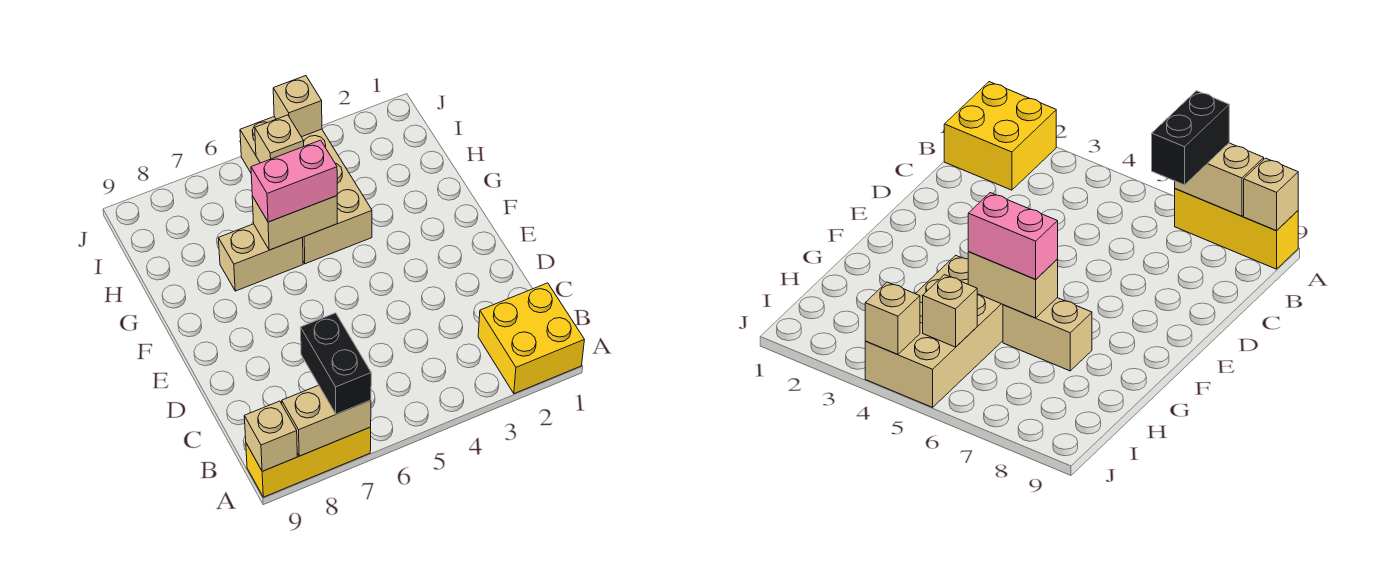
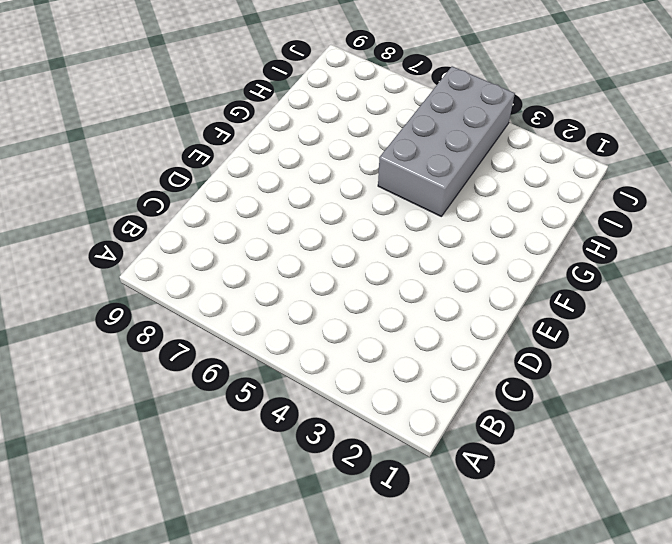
grey 2x4 brick [378,66,515,216] -> tan 2x4 brick [240,117,372,264]
none -> yellow 2x2 brick [478,283,584,394]
none -> yellow 1x3 brick [246,427,371,497]

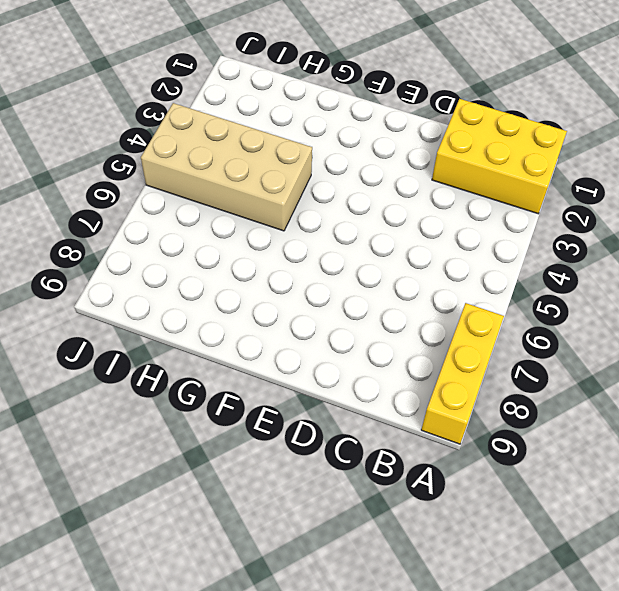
yellow 2x3 brick [432,99,567,214] -> yellow 2x2 brick [478,283,584,394]
none -> tan 1x2 brick [218,224,303,291]
none -> tan 1x2 brick [282,385,371,456]

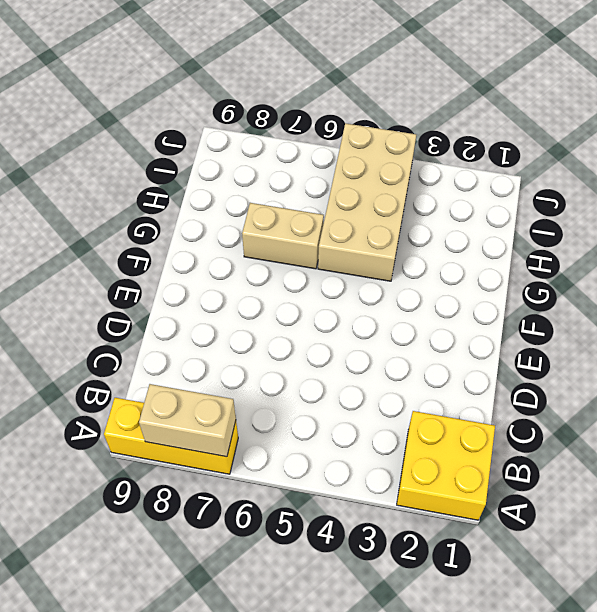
none -> tan 1x1 brick [244,401,297,471]
none -> tan 1x2 brick [252,196,337,250]

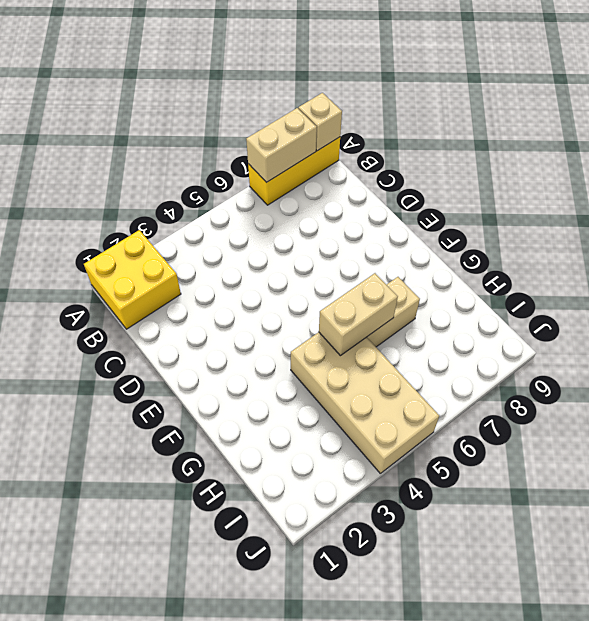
none -> tan 1x1 brick [255,115,304,163]
none -> tan 1x1 brick [273,76,322,137]

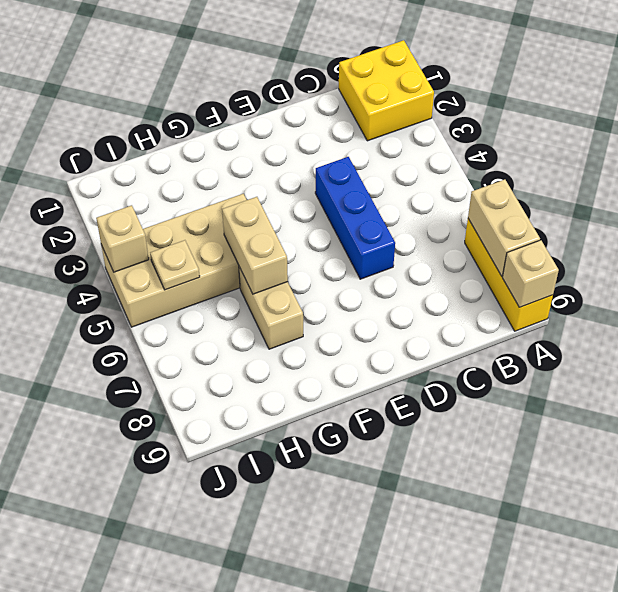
blue 1x3 brick [315,157,395,279] -> none
tan 1x1 plate [150,240,200,290] -> tan 1x1 brick [255,115,304,163]
none -> black 1x2 brick [301,313,371,414]
none -> pink 1x2 brick [251,140,337,222]

